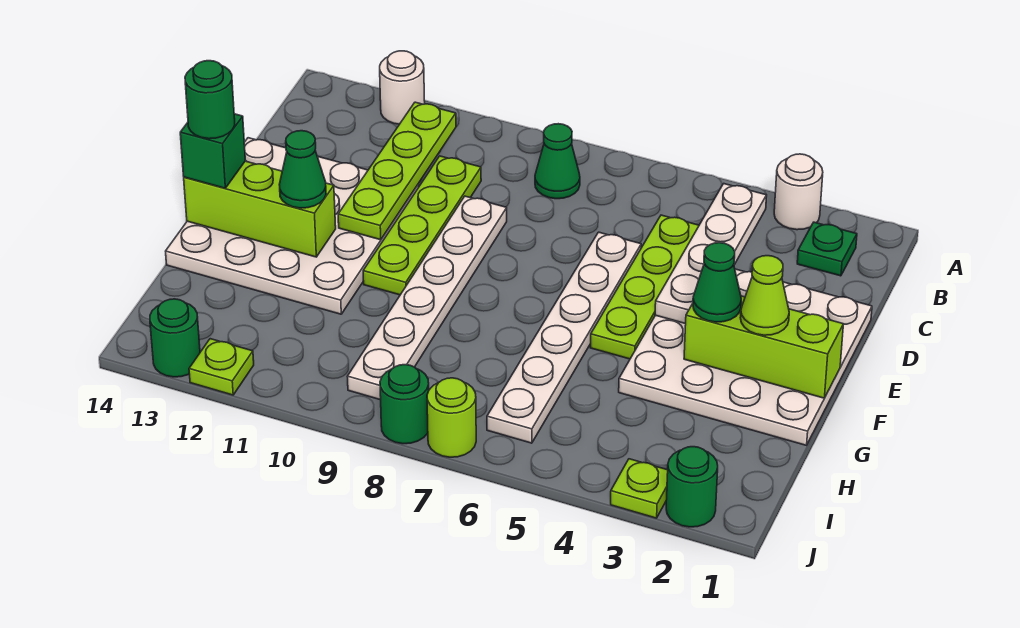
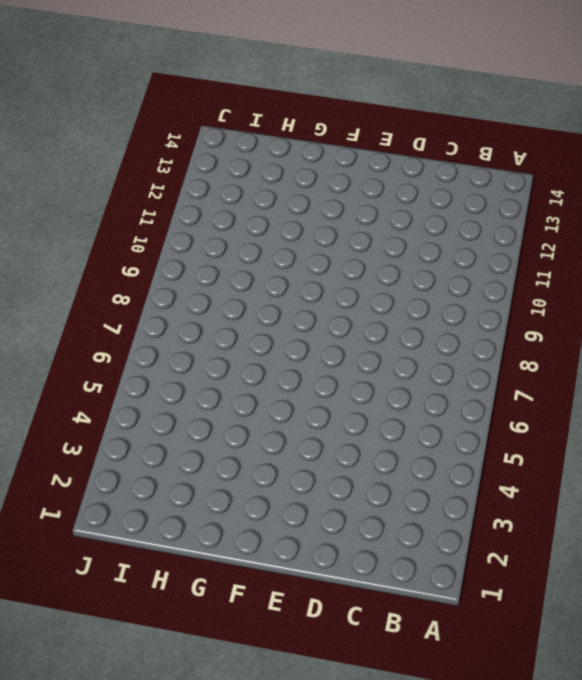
none -> white 1x1 round brick [774,154,823,230]
none -> white 1x1 round brick [380,51,425,124]
none -> green 1x1 plate [797,222,857,276]

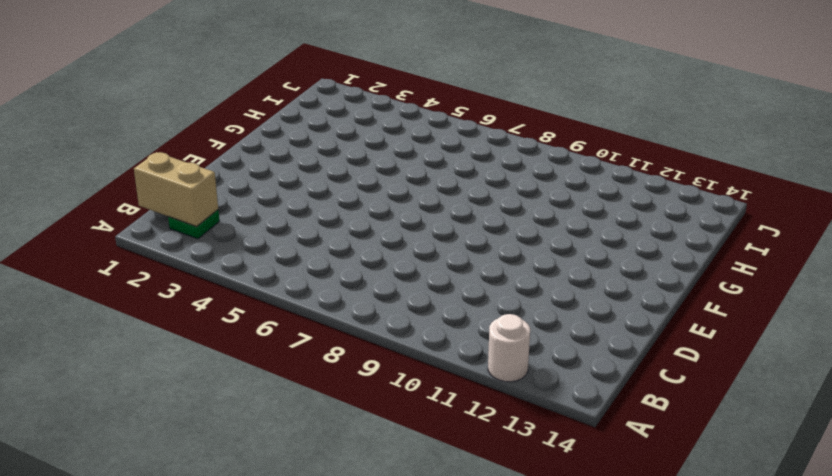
tan 1x2 brick [134,152,218,226] -> none
none -> white 1x1 round brick [774,154,823,230]
none -> green 1x1 cone [535,124,580,199]
none -> lime 1x4 plate [590,215,699,359]

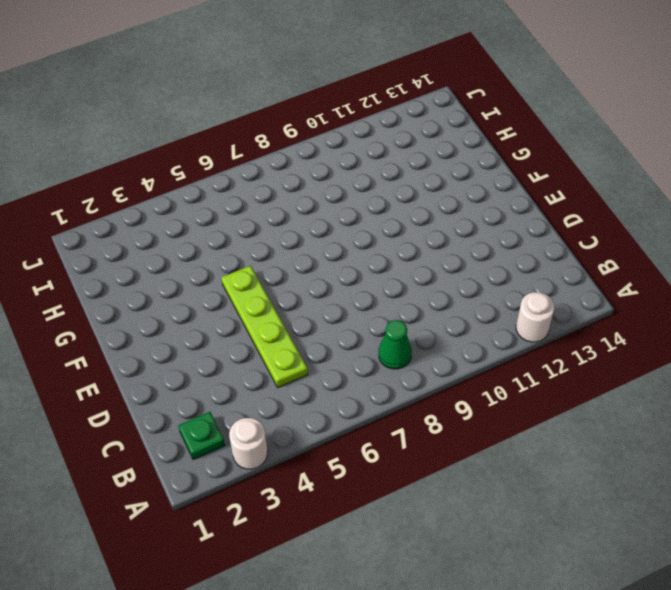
none -> lime 1x4 plate [363,156,481,295]
none -> white 4x4 plate [619,269,872,445]
none -> white 1x6 plate [487,232,641,443]

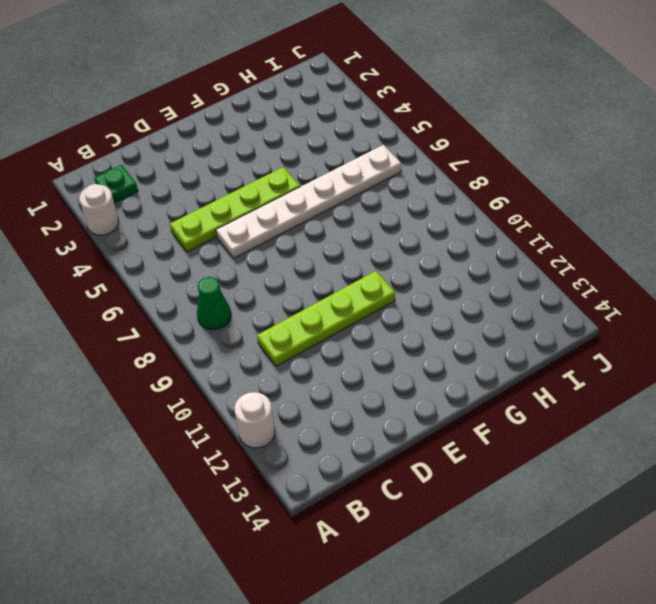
none -> white 4x4 plate [619,269,872,445]
none -> white 1x6 plate [347,196,507,400]
none -> white 4x4 plate [166,138,419,314]

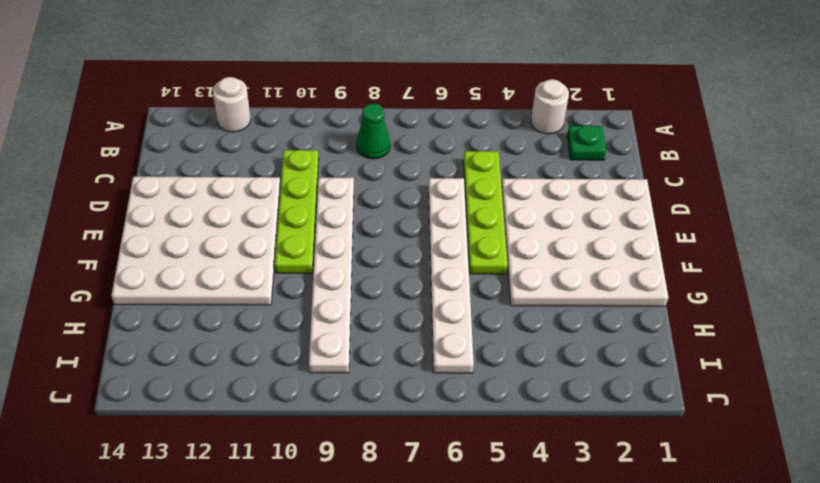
none -> green 1x1 round brick [666,447,718,527]
none -> lime 1x1 plate [611,459,668,518]
none -> lime 1x1 round brick [427,378,476,457]

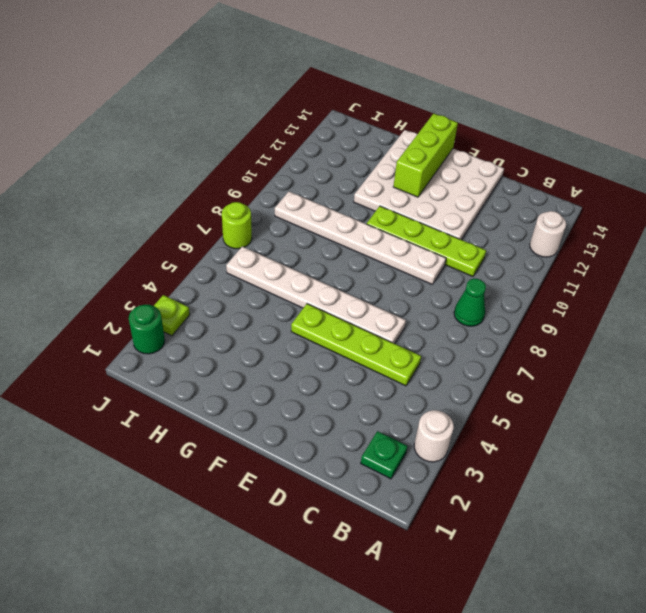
none -> white 4x4 plate [619,269,872,445]
none -> green 1x1 round brick [380,365,429,444]
none -> lime 1x1 plate [189,339,254,395]

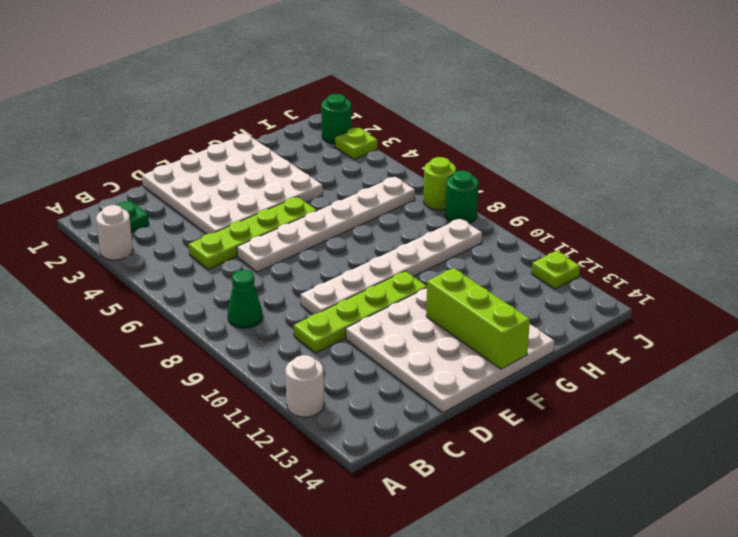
none -> green 1x1 round brick [150,299,200,377]
none -> white 1x4 plate [655,184,767,324]
none -> lime 1x4 plate [338,102,456,240]

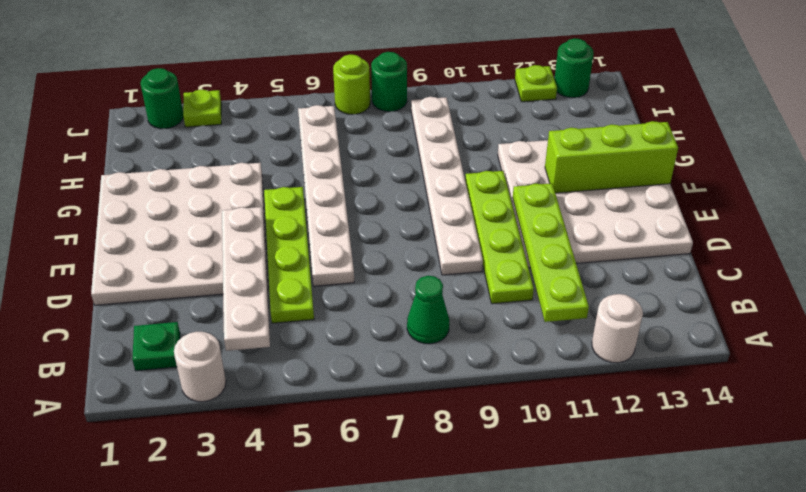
none -> lime 1x3 brick [684,296,843,398]
none -> lime 1x1 cone [740,256,789,335]
none -> green 1x1 cone [693,243,741,322]

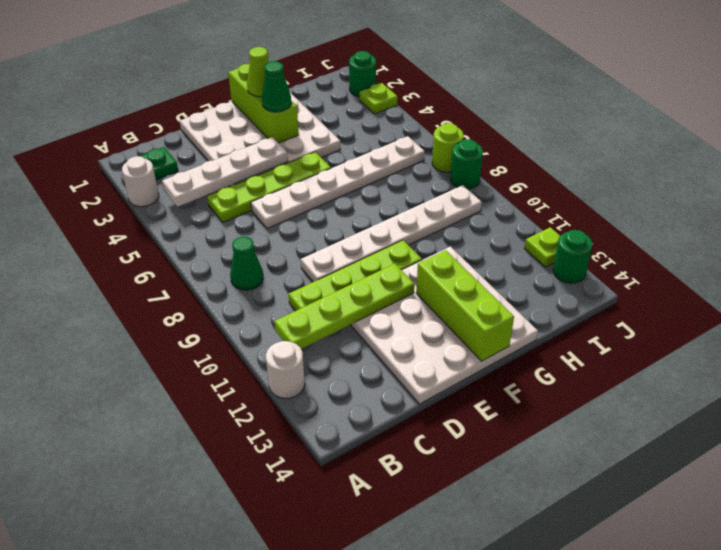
none -> green 1x1 cone [279,131,326,208]
none -> green 1x1 brick [180,114,245,188]
none -> green 1x1 round brick [185,61,235,139]

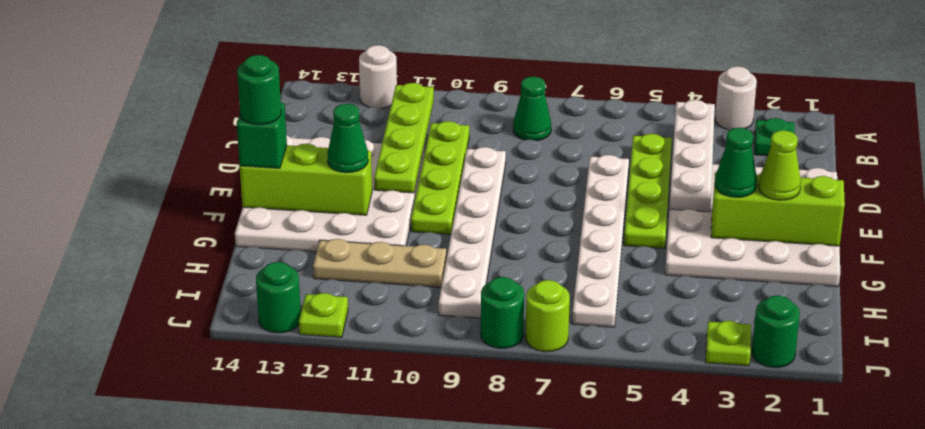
tan 1x3 plate [313,239,446,287] -> none

